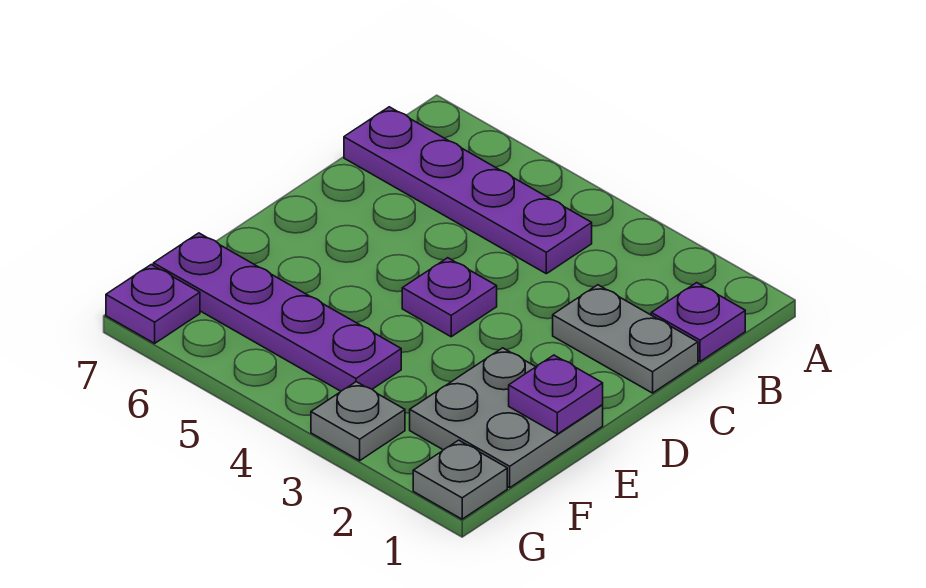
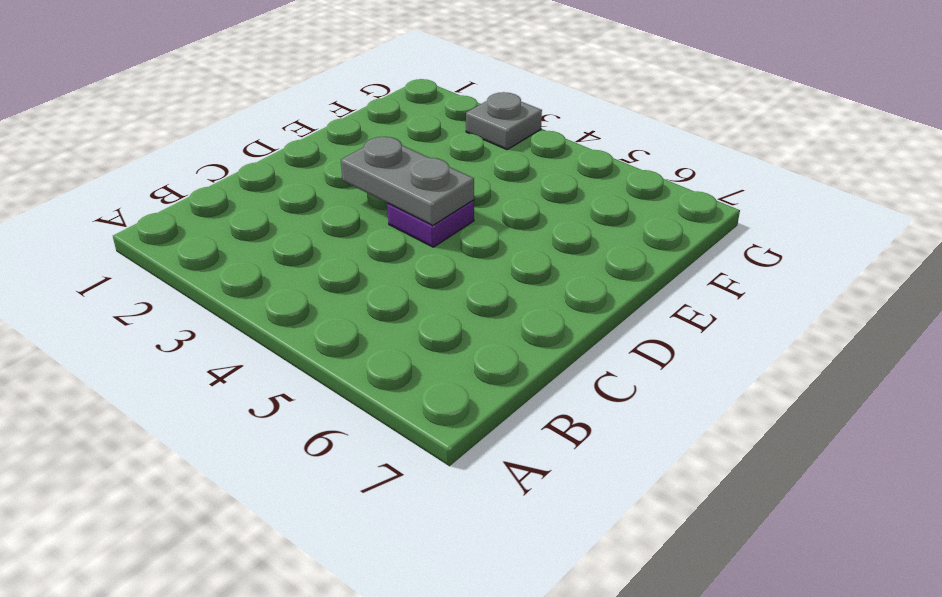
grey 1x2 plate [341,137,474,225] -> grey 1x2 plate moved to [553,285,698,393]
none -> purple 1x1 plate [651,283,745,362]
none -> purple 1x4 plate [344,107,592,274]

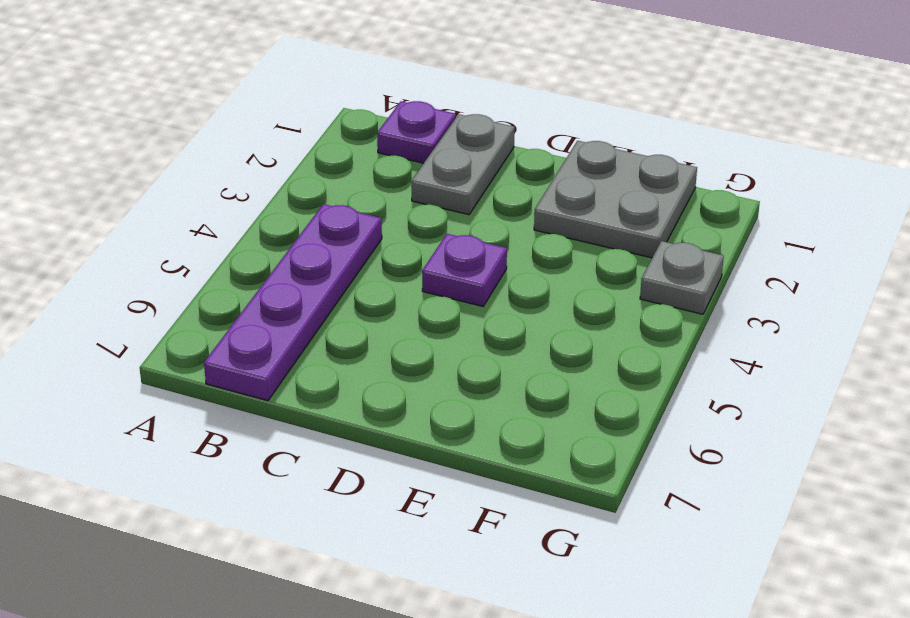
none -> purple 1x4 plate [153,233,401,391]
none -> grey 1x1 plate [413,440,507,519]

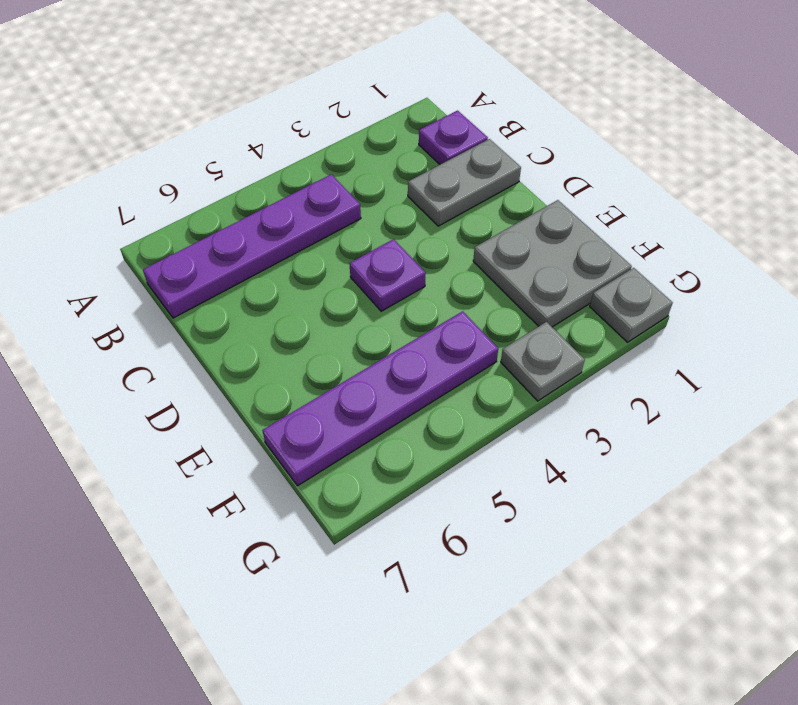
none -> purple 1x1 plate [106,265,200,343]
none -> purple 1x1 plate [509,355,603,434]

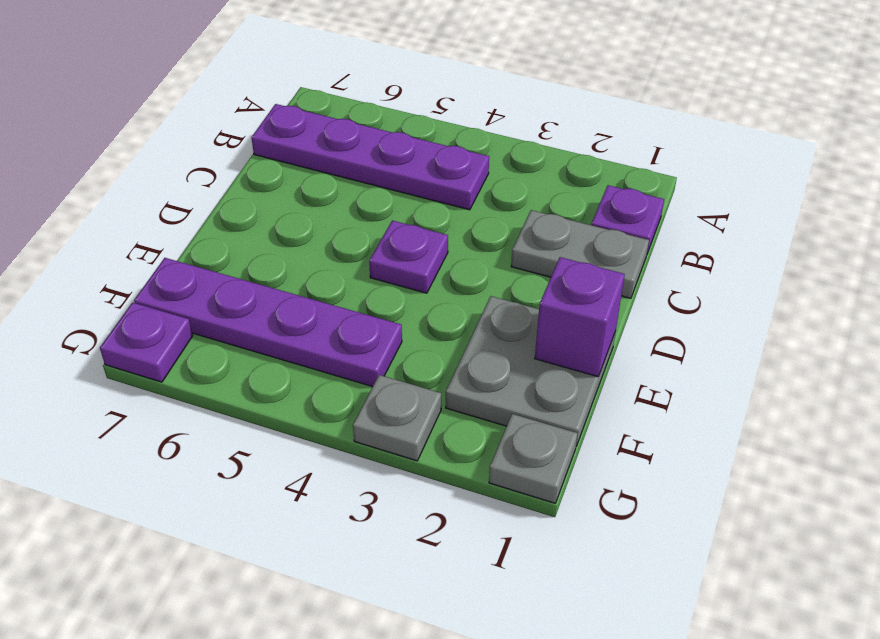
purple 1x1 brick [535,257,625,377] -> purple 1x1 plate [509,355,603,434]

